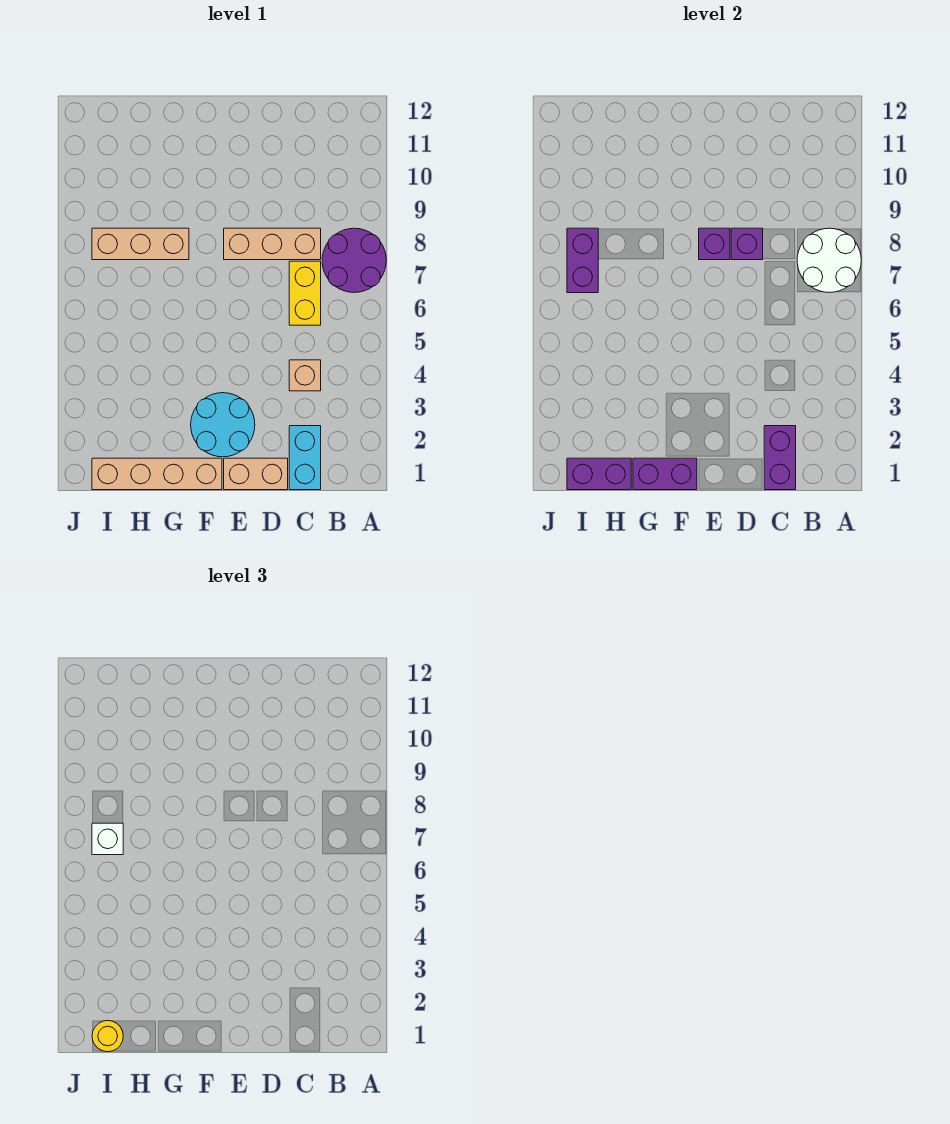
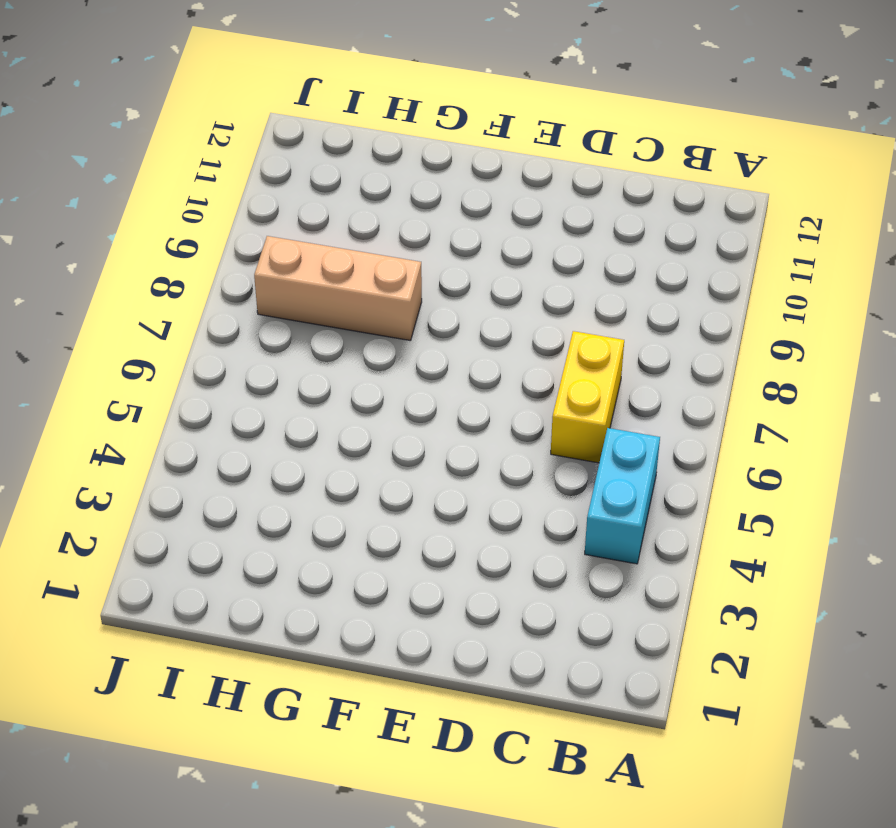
cyan 1x2 brick [585,428,660,564] -> cyan 1x2 brick moved to [289,426,321,490]
none -> purple 2x2 round brick [322,228,386,293]
none -> tan 1x1 brick [289,360,321,391]
none -> tan 1x3 brick [224,228,321,260]

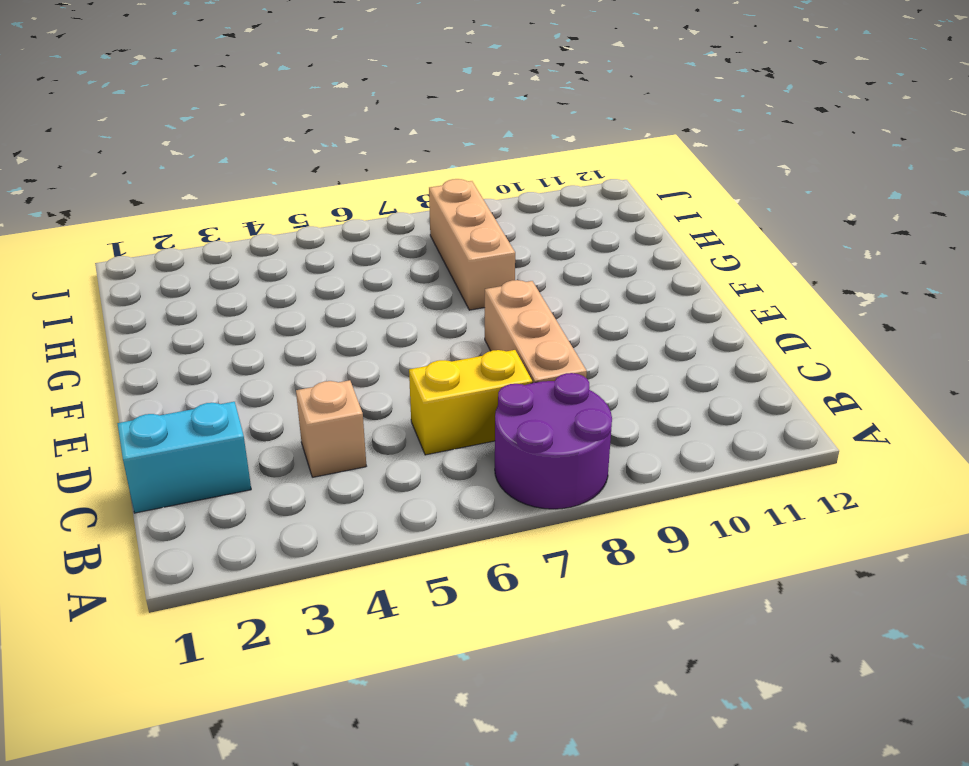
none -> tan 1x2 brick [224,458,288,490]
none -> cyan 2x2 round brick [191,393,255,457]
none -> tan 1x4 brick [92,458,222,490]

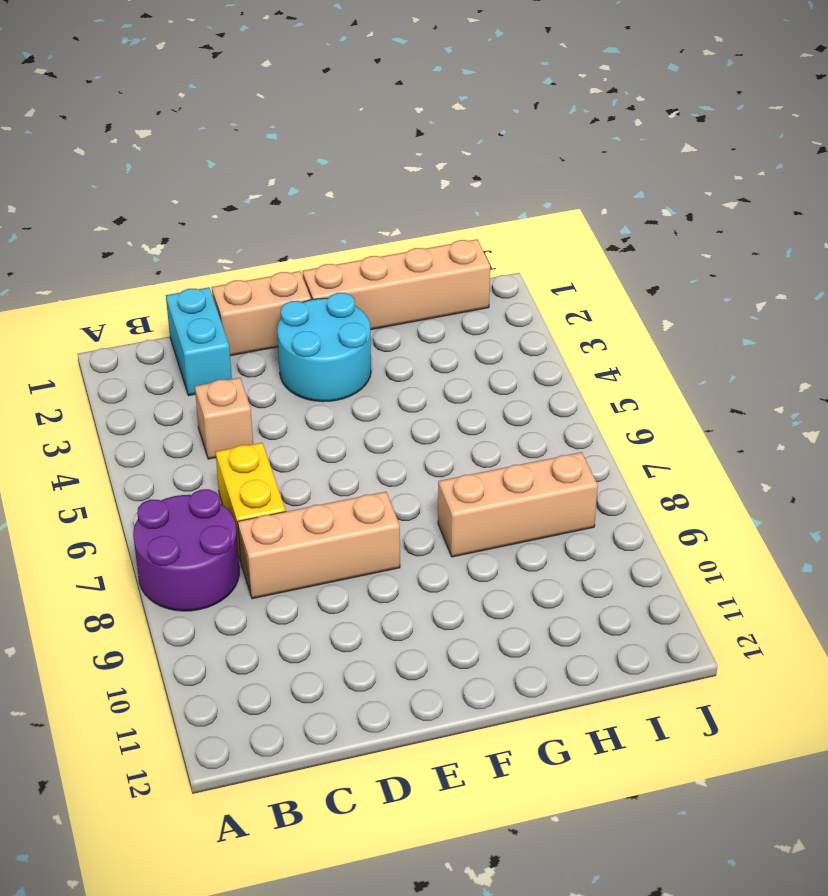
none -> white 2x2 round brick [797,228,861,293]
none -> purple 1x2 brick [764,426,796,490]
none -> purple 1x1 brick [731,228,763,260]

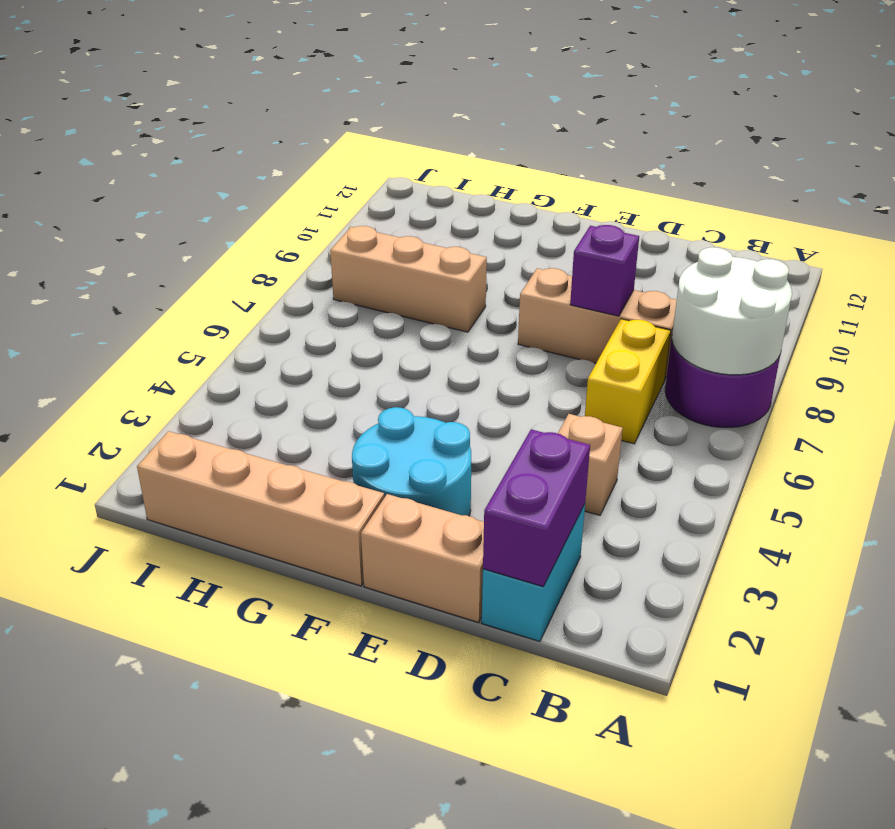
none -> purple 1x1 brick [699,228,730,260]
none -> purple 1x2 brick [633,458,697,490]
none -> purple 1x2 brick [567,458,631,490]

